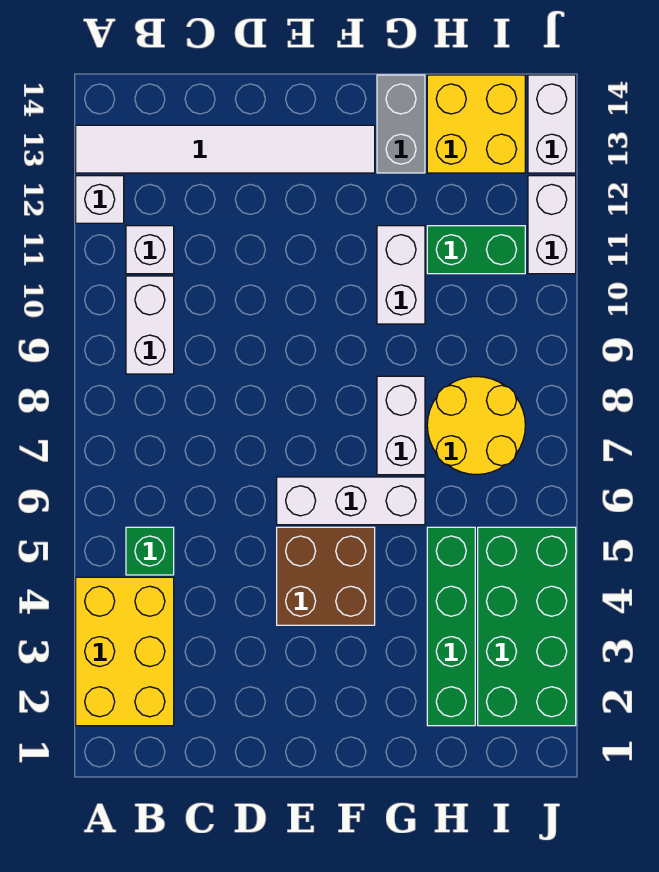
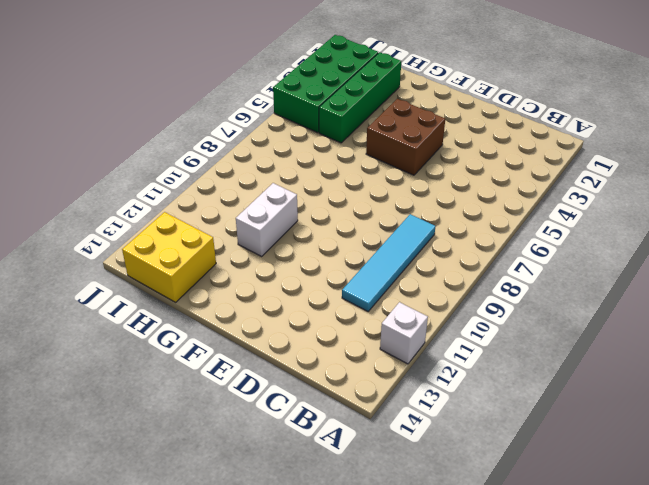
cyan 1x4 tile [342,214,435,311] -> none
none -> yellow 2x3 brick [76,577,174,726]
none -> white 1x6 tile [76,125,375,173]
none -> green 1x1 brick [126,527,174,575]

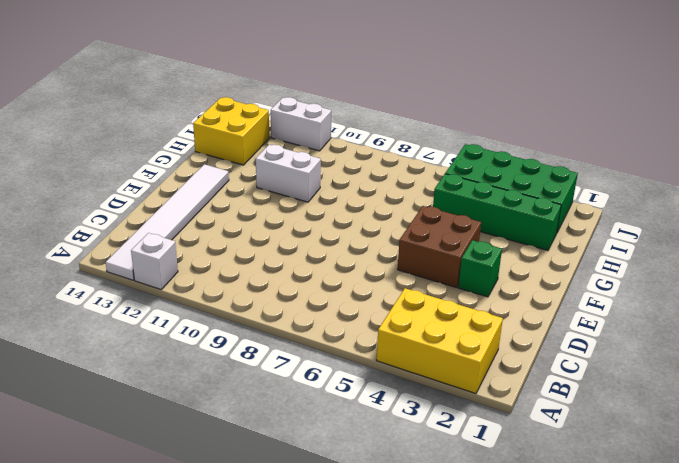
green 1x1 brick [458,240,502,297] -> green 1x1 brick moved to [126,527,174,575]
none -> white 1x2 brick [126,276,174,374]
none -> white 1x1 brick [126,226,174,274]
none -> white 1x3 brick [277,477,425,525]

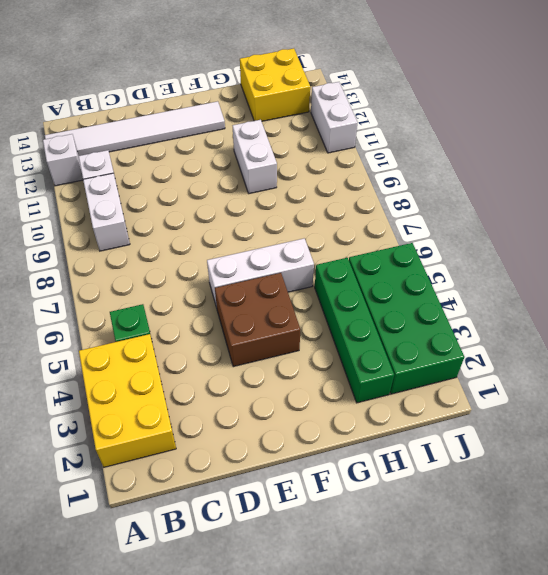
none -> white 1x2 brick [377,376,425,475]
none -> grey 1x2 brick [377,75,425,173]
none -> yellow 2x2 round brick [427,376,525,475]

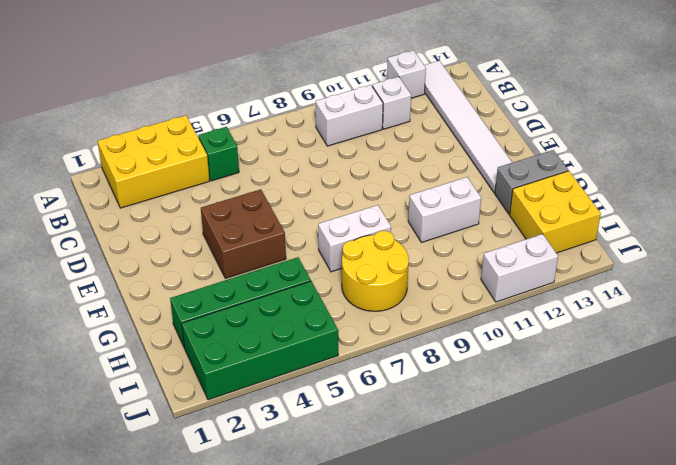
none -> white 1x3 brick [277,477,425,525]
none -> green 1x2 brick [427,226,525,274]
none -> white 1x2 brick [528,75,576,173]

